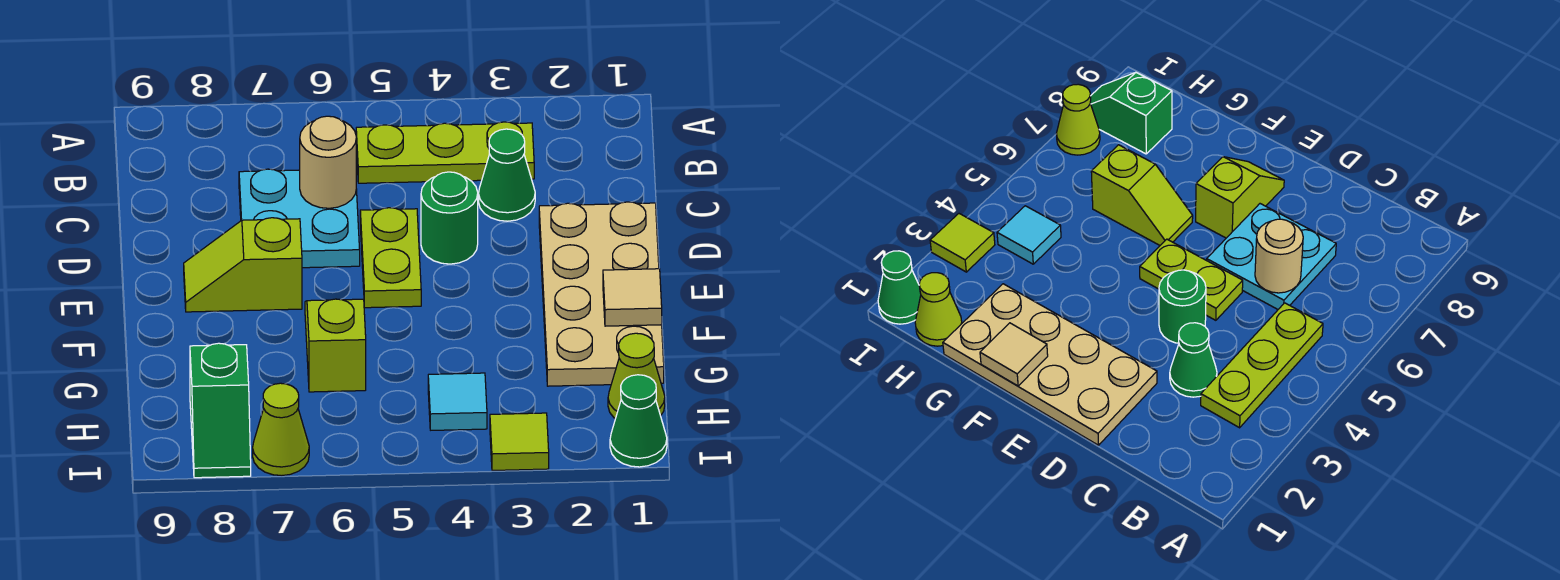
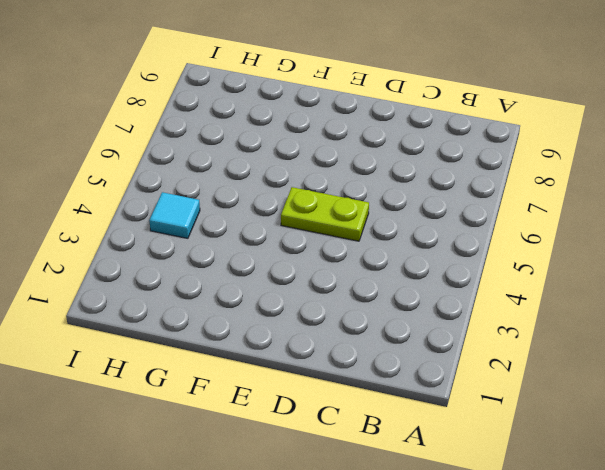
none -> lime 1x3 plate [356,122,534,183]
none -> green 1x1 cone [479,129,535,221]
none -> cyan 2x2 plate [239,169,360,268]

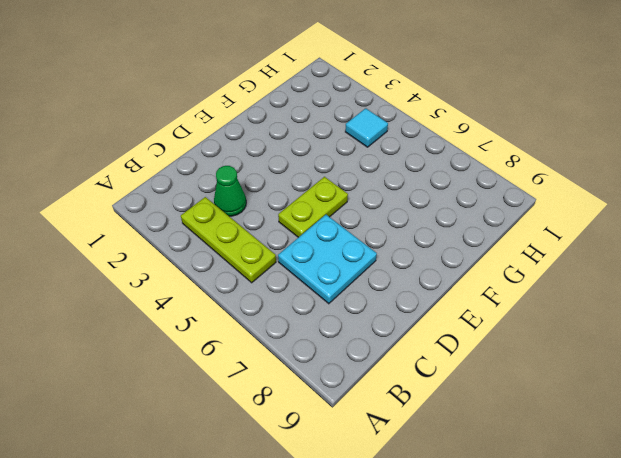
none -> tan 2x4 plate [539,202,664,386]
none -> green 1x1 round brick [421,172,478,264]
none -> lime 1x2 slope [184,218,302,312]

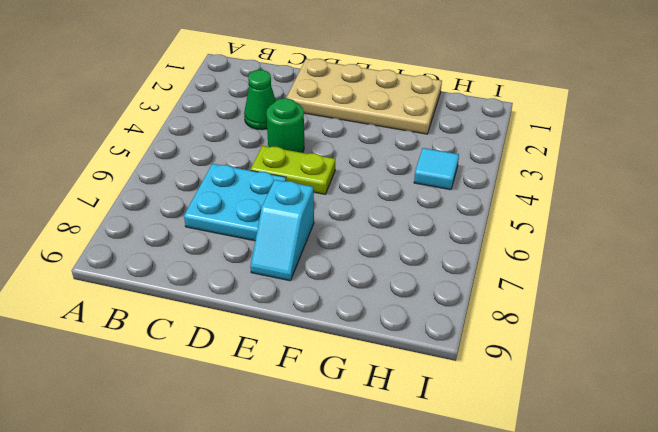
cyan 1x2 slope [251,180,314,281] -> lime 1x2 slope [184,218,302,312]
none -> lime 1x3 plate [356,122,534,183]
none -> lime 1x2 slope [305,299,366,392]
none -> lime 1x1 cone [608,333,665,419]

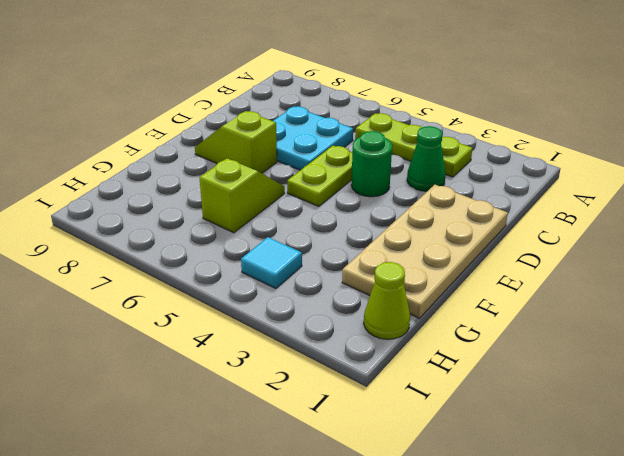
none -> green 1x2 slope [190,343,251,478]
none -> green 1x1 cone [610,375,667,467]
none -> lime 1x1 tile [490,413,549,470]

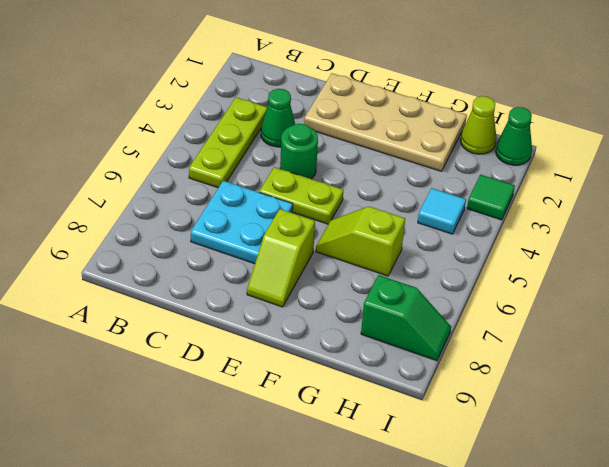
green 1x1 tile [467,175,515,220] -> lime 1x1 tile [490,413,549,470]
none -> lime 1x1 cone [253,383,309,476]
none -> tan 1x1 round brick [300,116,356,208]
none -> tan 1x1 tile [603,269,662,326]

